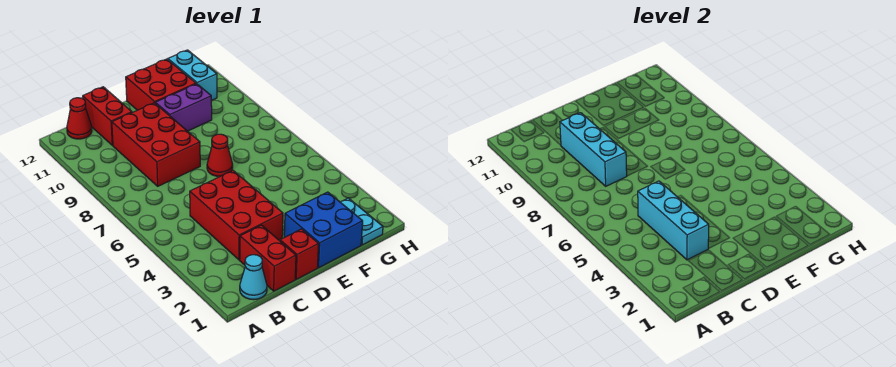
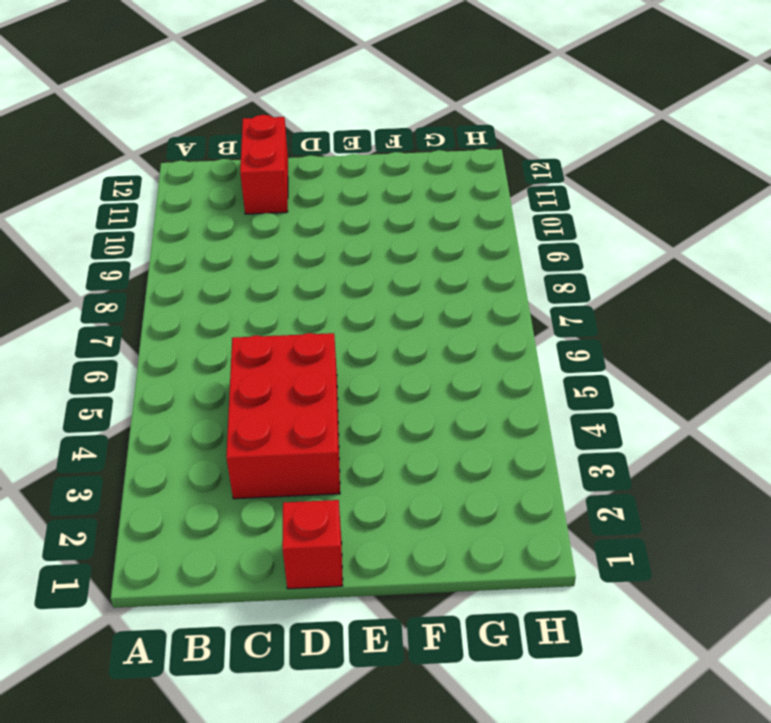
none -> cyan 1x1 cone [240,255,267,300]
none -> red 1x1 cone [67,98,92,139]
none -> red 1x2 brick [240,225,296,291]

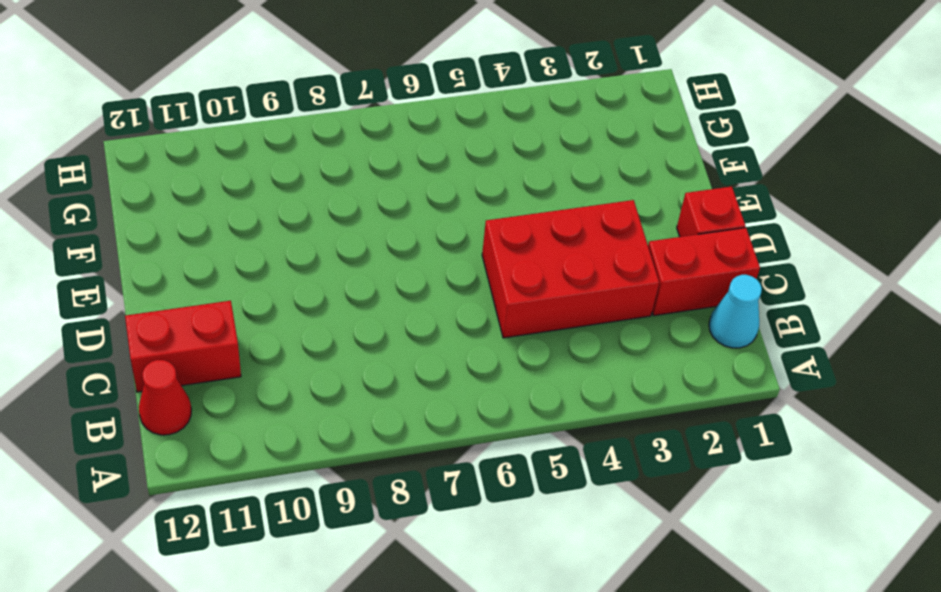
none -> red 2x3 brick [112,103,200,186]
none -> blue 2x2 brick [284,192,363,268]
none -> red 1x1 cone [207,134,233,176]

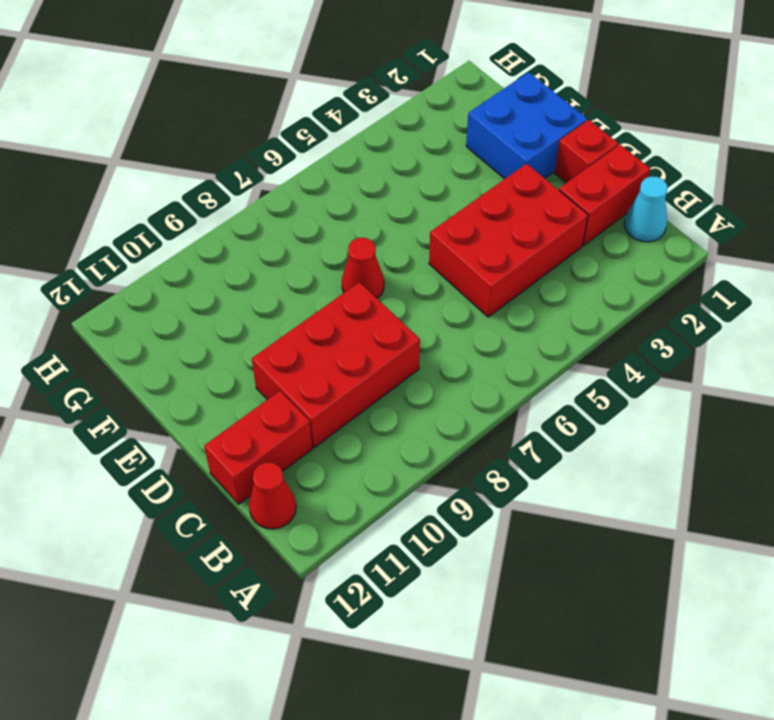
none -> purple 1x2 brick [155,84,212,131]
none -> red 2x2 brick [126,59,196,110]
none -> cyan 1x2 plate [341,198,383,245]

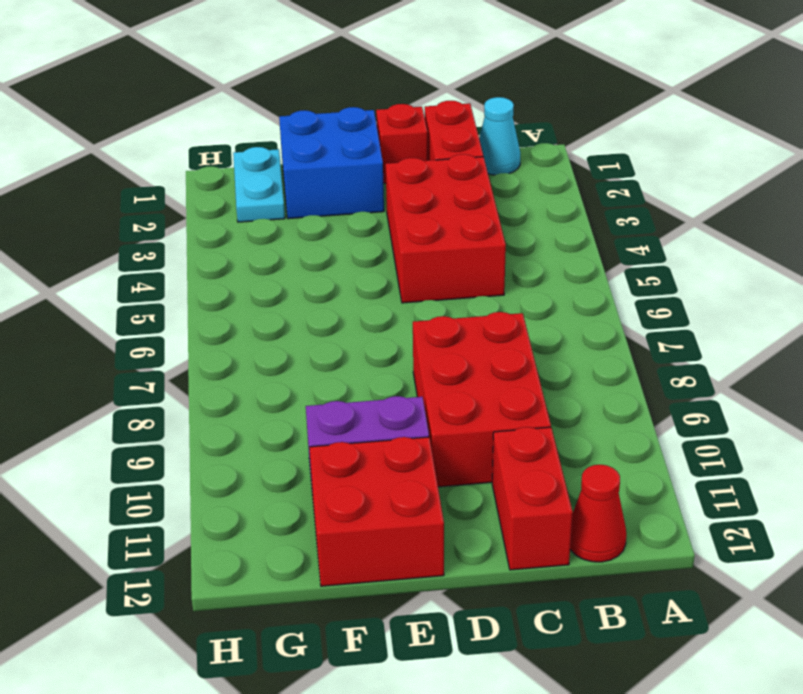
none -> red 1x1 cone [207,134,233,176]
none -> cyan 1x2 brick [168,50,217,101]
none -> cyan 1x3 brick [638,181,709,260]

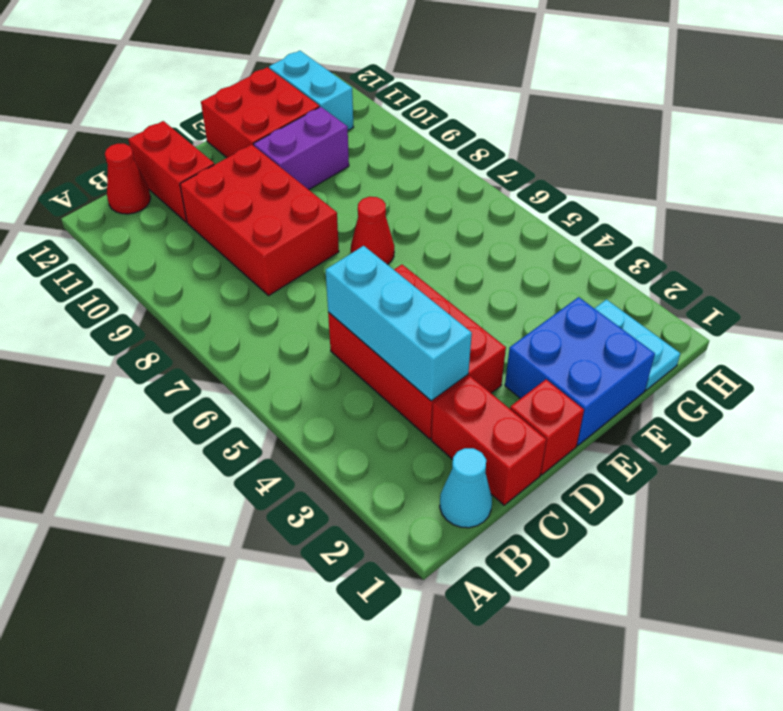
none -> cyan 1x3 brick [560,113,627,186]

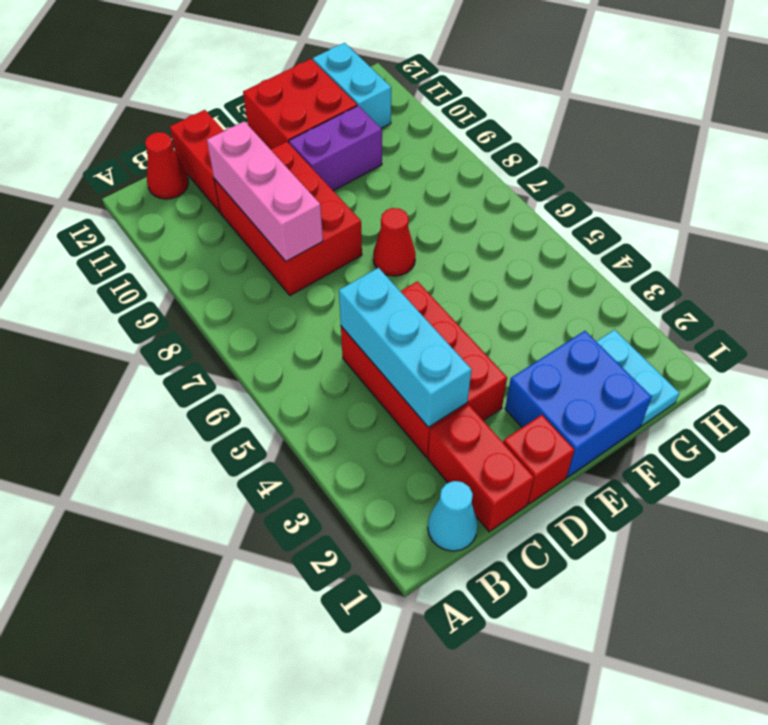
pink 1x3 brick [207,121,323,261] -> cyan 1x3 brick [560,113,627,186]

